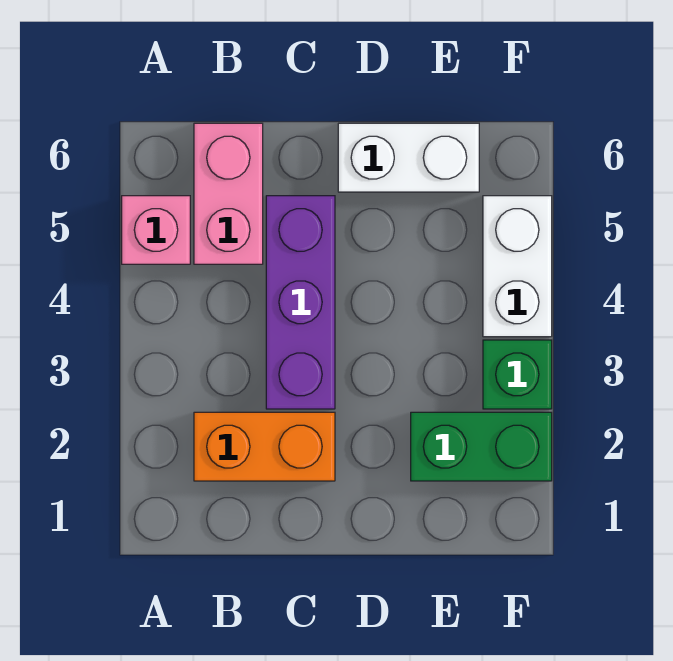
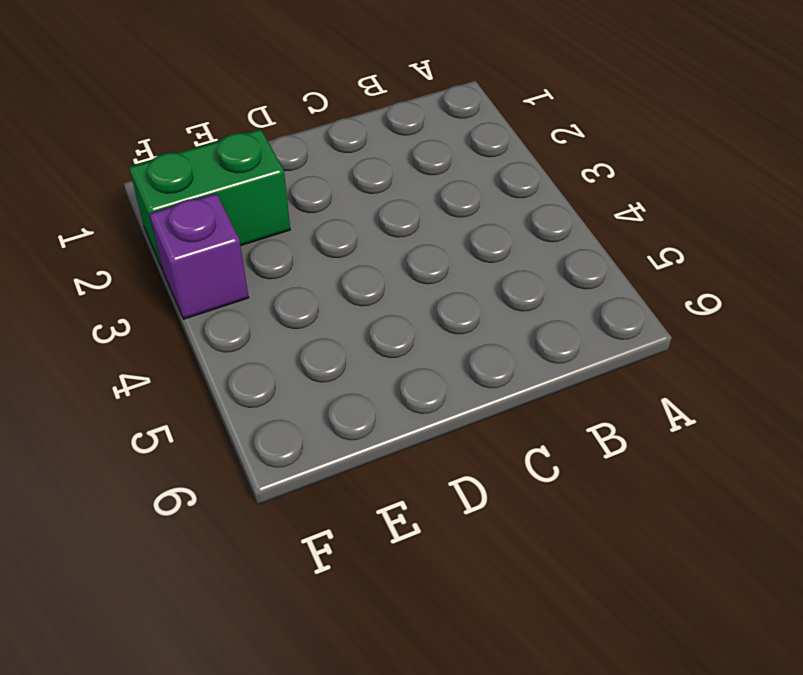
purple 1x1 brick [150,193,249,319] -> green 1x1 brick [483,340,552,409]
none -> pink 1x1 brick [122,196,190,264]
none -> orange 1x2 brick [194,412,335,481]

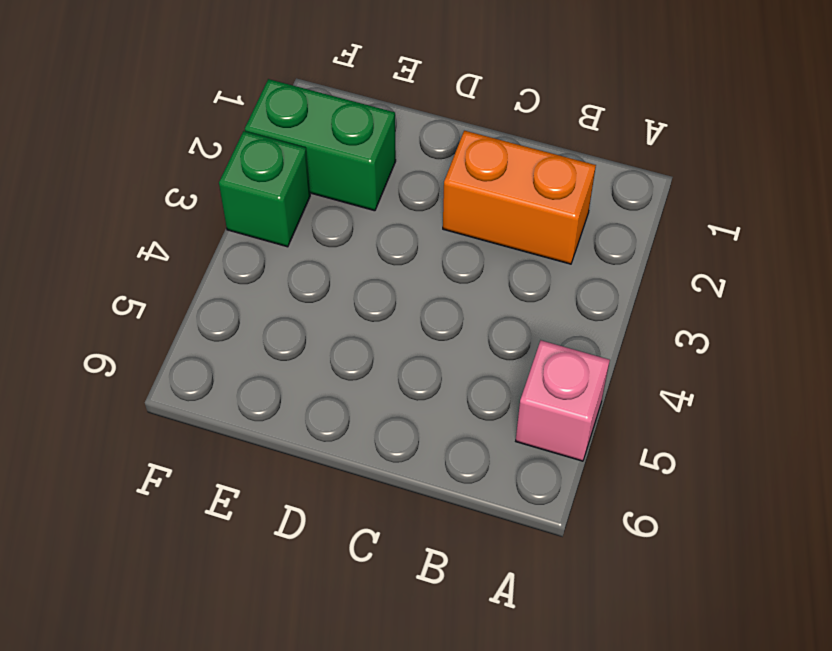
none -> pink 1x2 brick [194,123,263,264]
none -> purple 1x3 brick [266,196,335,409]

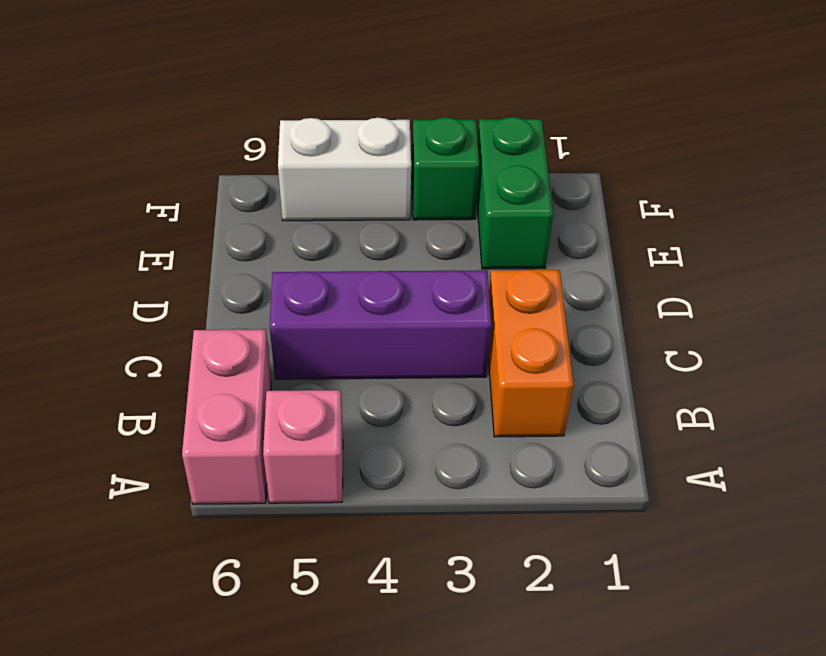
pink 1x2 brick [182,329,272,504] -> pink 1x2 brick turned to [194,123,263,264]
none -> white 1x2 brick [338,123,479,192]

